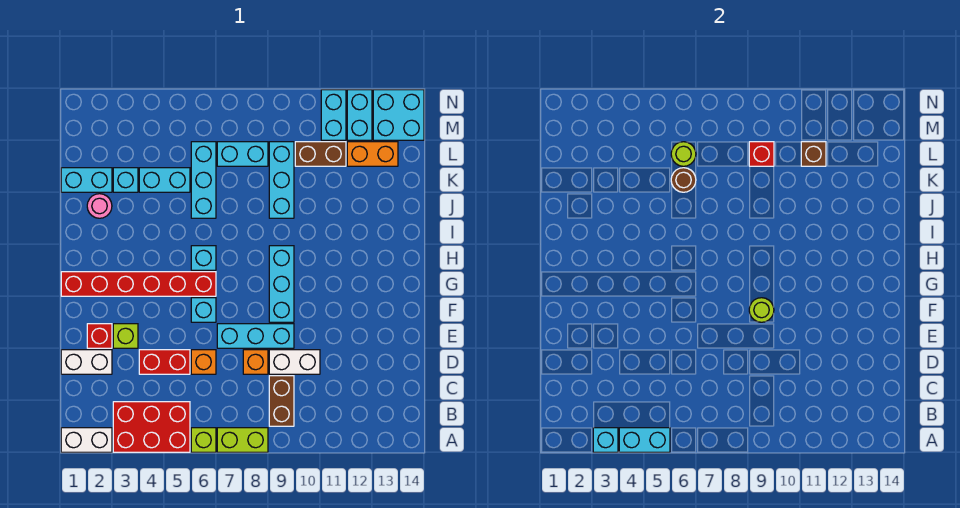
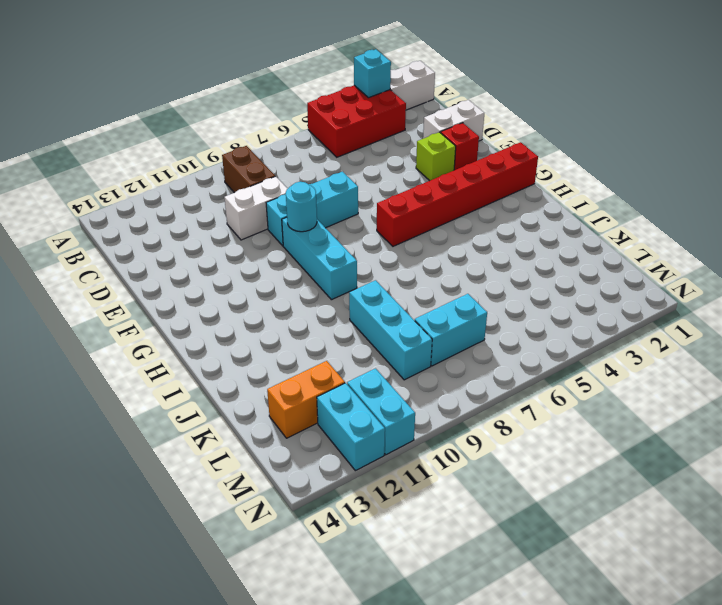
cyan 1x1 round brick [286,182,317,232] -> lime 1x1 round brick [749,298,774,322]
none -> lime 1x1 brick [191,428,216,452]
none -> lime 1x2 brick [217,428,268,452]
none -> red 1x2 brick [139,350,190,374]
none -> orange 1x1 brick [191,350,216,374]

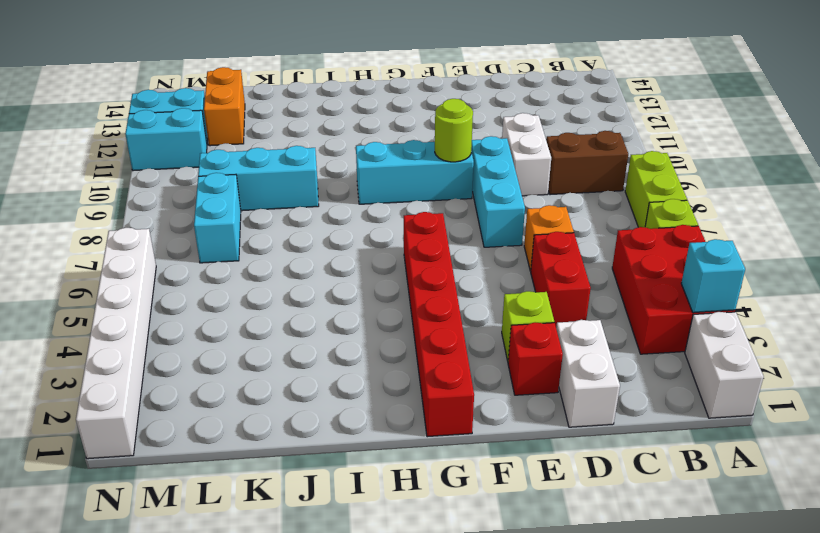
white 1x6 brick [76,228,156,459] -> none
none -> orange 1x1 brick [243,350,268,374]
none -> cyan 1x1 brick [191,298,216,322]
none -> cyan 1x1 brick [191,246,216,270]
none -> pink 1x1 round brick [87,194,112,218]

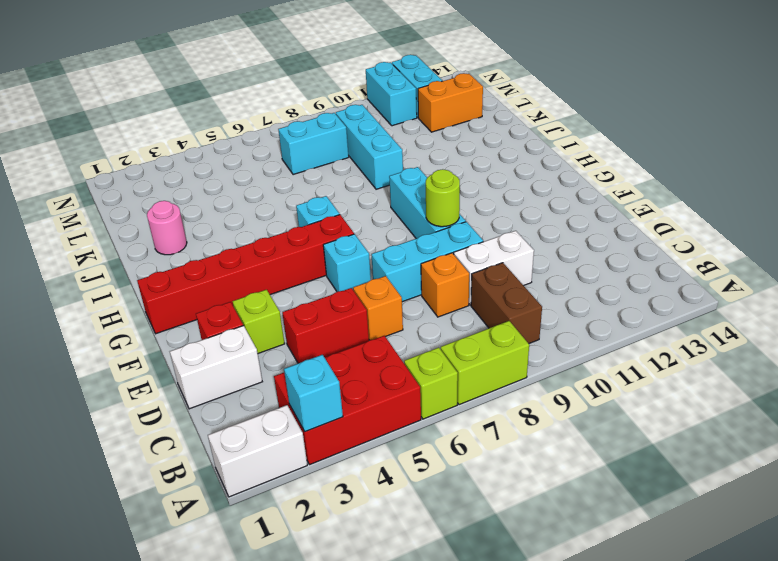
none -> cyan 1x3 brick [191,142,216,218]
none -> cyan 1x2 brick [61,168,112,192]
none -> cyan 1x1 brick [113,168,138,192]
none -> cyan 1x2 brick [139,168,190,192]

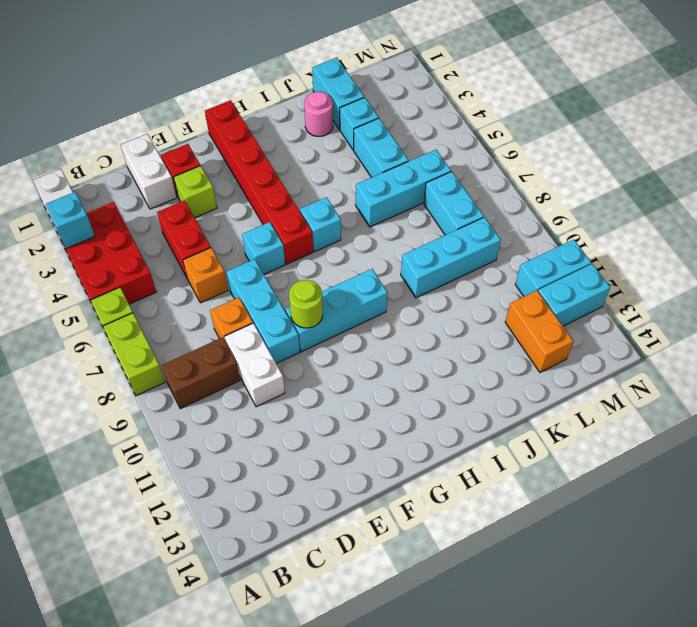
none -> brown 1x2 brick [295,142,346,166]
none -> cyan 2x2 brick [373,90,424,140]
none -> cyan 1x2 brick [619,428,670,452]
none -> brown 1x1 round brick [671,168,696,192]

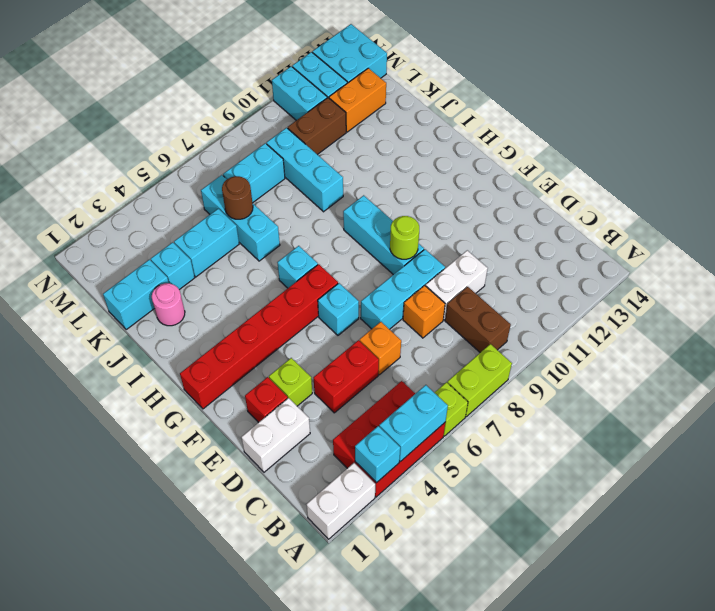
none -> lime 1x1 round brick [671,142,696,166]
none -> red 1x1 brick [749,142,774,166]
none -> brown 1x1 brick [801,142,826,166]

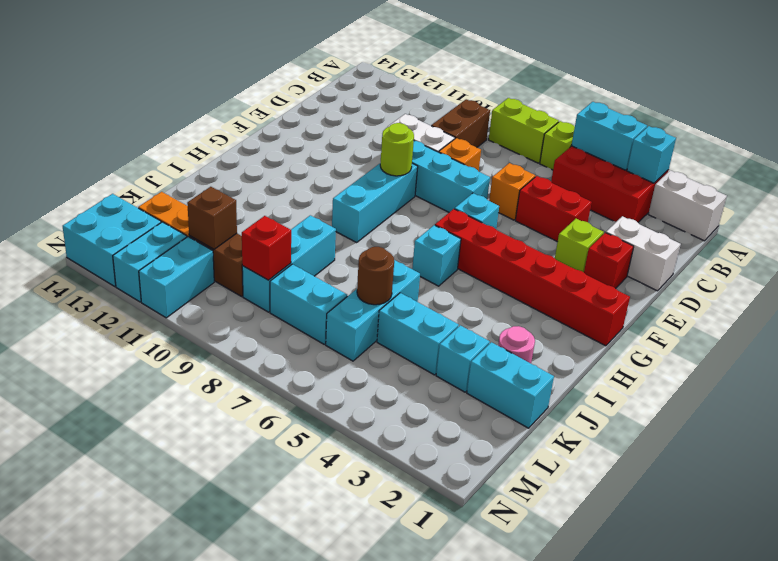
none -> lime 1x1 round brick [671,142,696,166]

